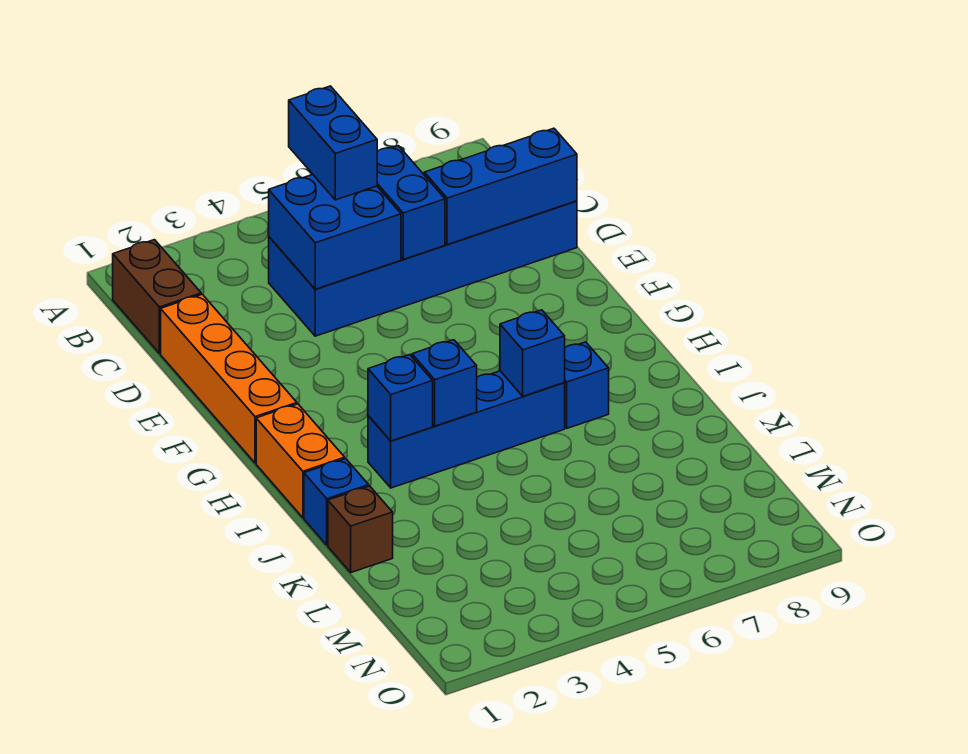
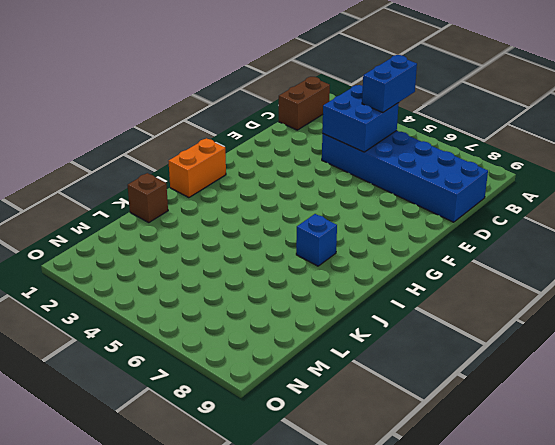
none -> orange 1x4 brick [161,294,297,463]
none -> blue 1x4 brick [368,371,565,488]
none -> blue 1x1 brick [304,459,369,545]

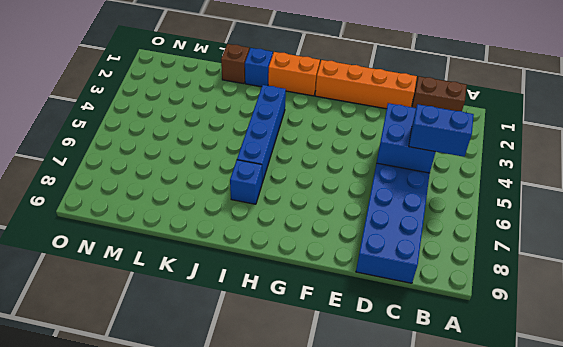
none -> blue 1x2 brick [377,146,445,259]
none -> blue 1x3 brick [424,128,577,245]
none -> blue 1x1 brick [368,355,433,441]

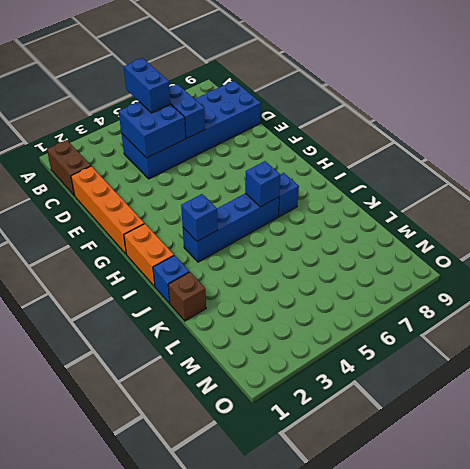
none -> blue 1x3 brick [424,128,577,245]
none -> blue 1x1 brick [412,340,477,426]

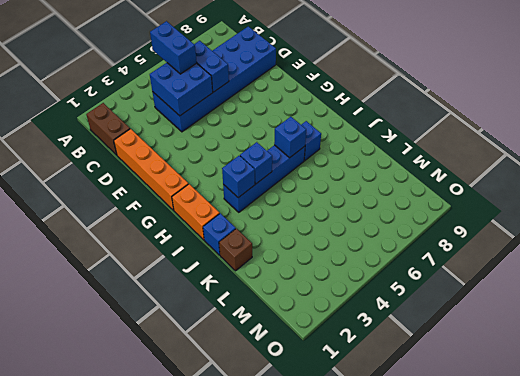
none -> blue 1x3 brick [424,128,577,245]

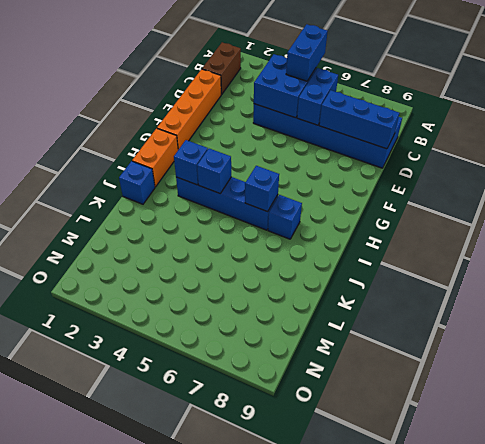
none -> brown 1x1 brick [328,486,393,572]

